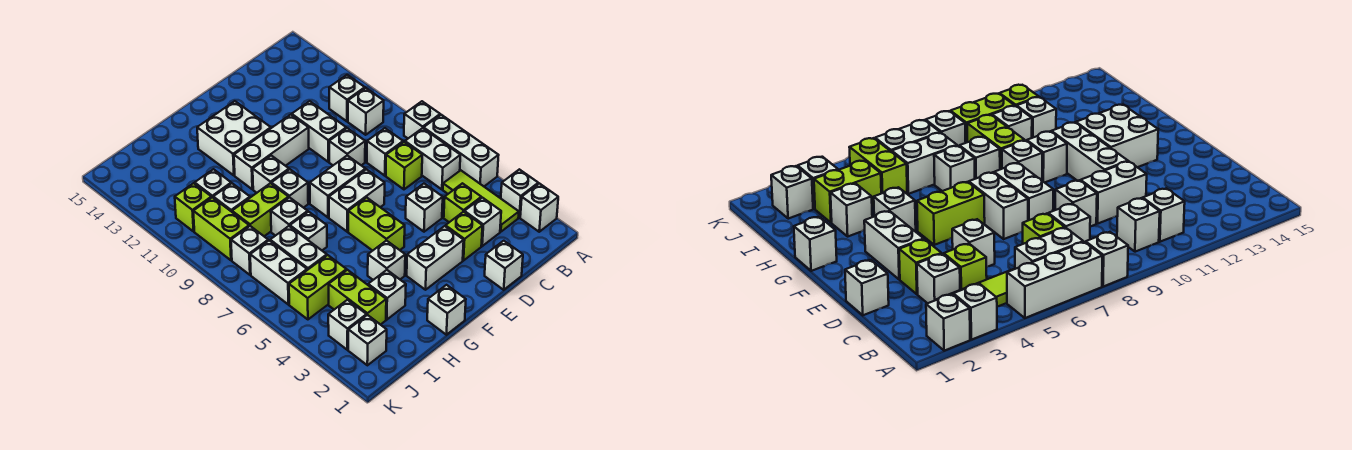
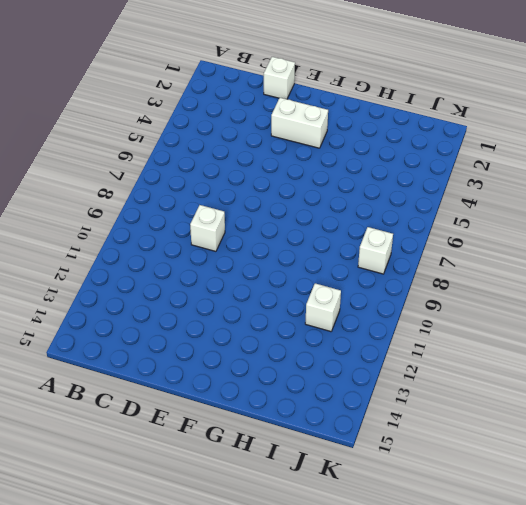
none -> white 1x1 brick [520,183,558,232]
none -> white 1x1 brick [501,169,538,217]
none -> white 1x3 brick [424,115,499,186]
none -> white 1x1 brick [404,101,440,138]

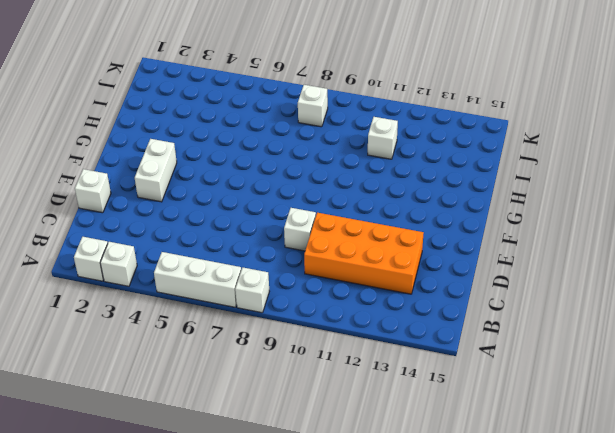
orange 2x4 brick [304,213,424,294] -> white 1x2 brick [292,101,346,162]
none -> lime 1x3 tile [443,170,519,232]
none -> white 1x2 brick [405,128,460,189]
none -> white 1x1 brick [348,88,384,135]
none -> white 1x1 brick [329,75,365,121]

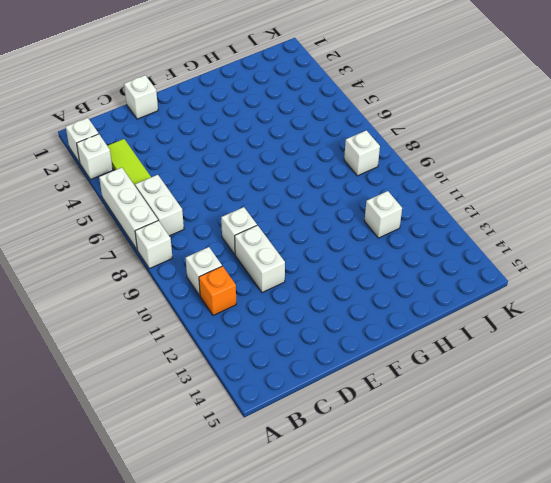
orange 1x1 brick [199,266,236,315] -> white 1x1 brick [329,75,365,121]
none -> white 1x1 brick [464,198,501,246]
none -> lime 1x1 brick [444,183,481,222]
none -> lime 1x1 brick [386,142,422,189]
none -> white 1x1 brick [367,128,403,176]

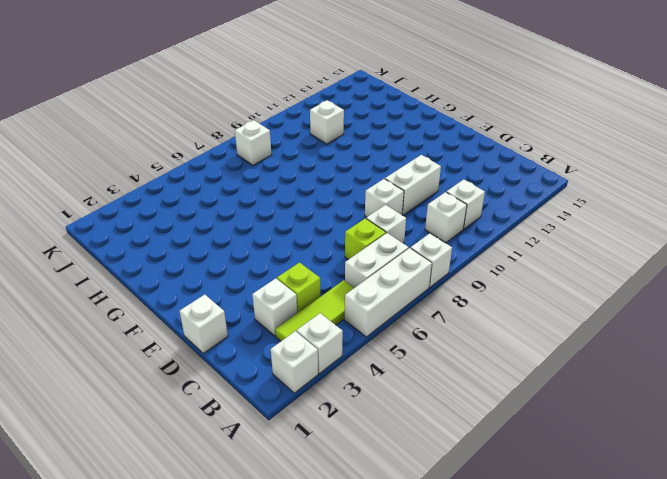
none -> lime 1x1 brick [445,212,483,261]
none -> white 1x1 brick [406,184,443,232]
none -> white 1x2 brick [407,226,464,290]
none -> white 1x2 brick [329,169,385,232]

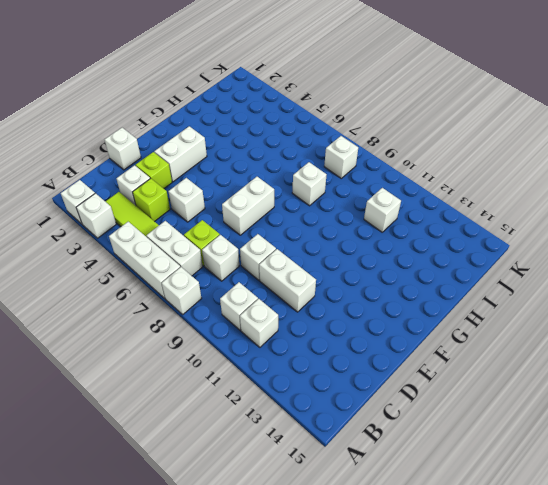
none -> white 1x2 brick [310,156,365,217]
none -> white 1x3 brick [234,115,309,189]
none -> lime 1x2 brick [348,197,405,251]
none -> white 2x2 brick [197,101,271,175]

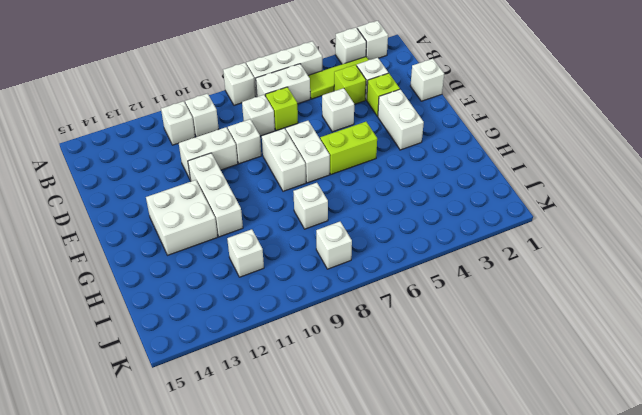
none -> white 1x1 brick [427,285,466,335]
none -> white 1x1 brick [368,240,405,280]
none -> white 1x1 brick [271,169,308,208]
none -> white 1x1 brick [253,156,289,193]

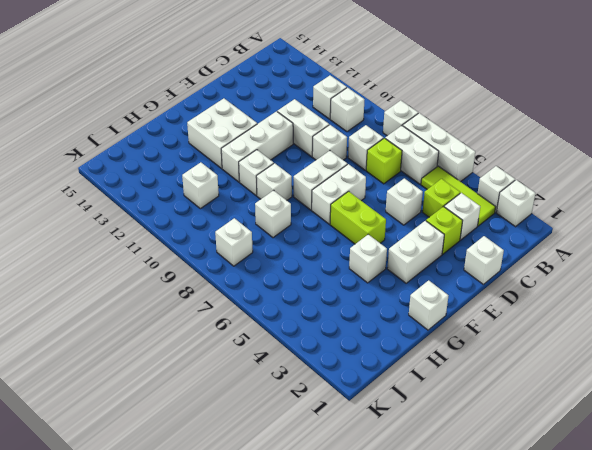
none -> white 1x1 brick [368,270,406,320]
none -> white 1x1 brick [290,212,327,250]
none -> lime 1x2 brick [232,183,289,236]
none -> lime 1x2 brick [329,270,386,325]

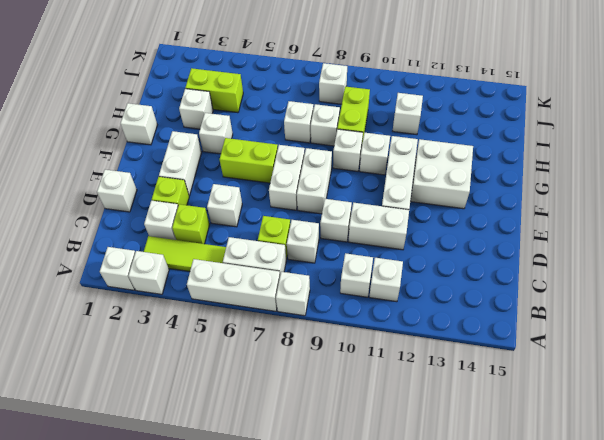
none -> lime 1x2 brick [289,255,346,319]
none -> white 1x2 brick [270,226,327,270]
none -> white 1x1 brick [213,183,250,212]
none -> white 1x1 brick [348,315,387,365]

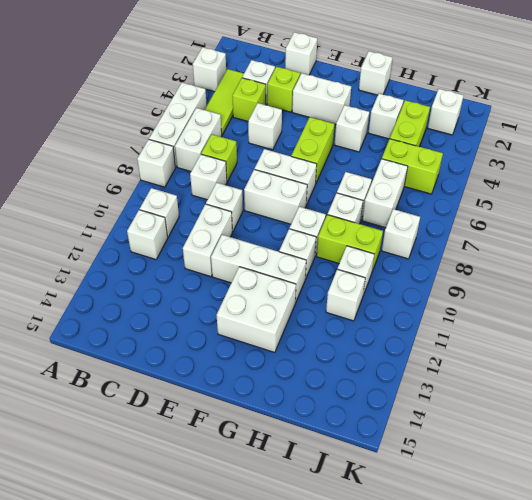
none -> white 1x1 brick [520,183,558,232]
none -> white 1x1 brick [328,300,367,350]
none -> white 1x2 brick [250,241,307,305]
none -> lime 1x2 brick [193,197,249,260]

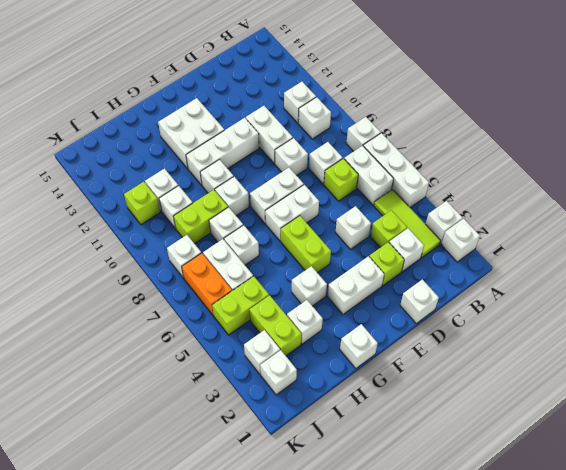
orange 1x2 brick [182,253,232,316] -> white 1x2 brick [250,241,307,305]
none -> lime 1x2 brick [193,197,249,260]

